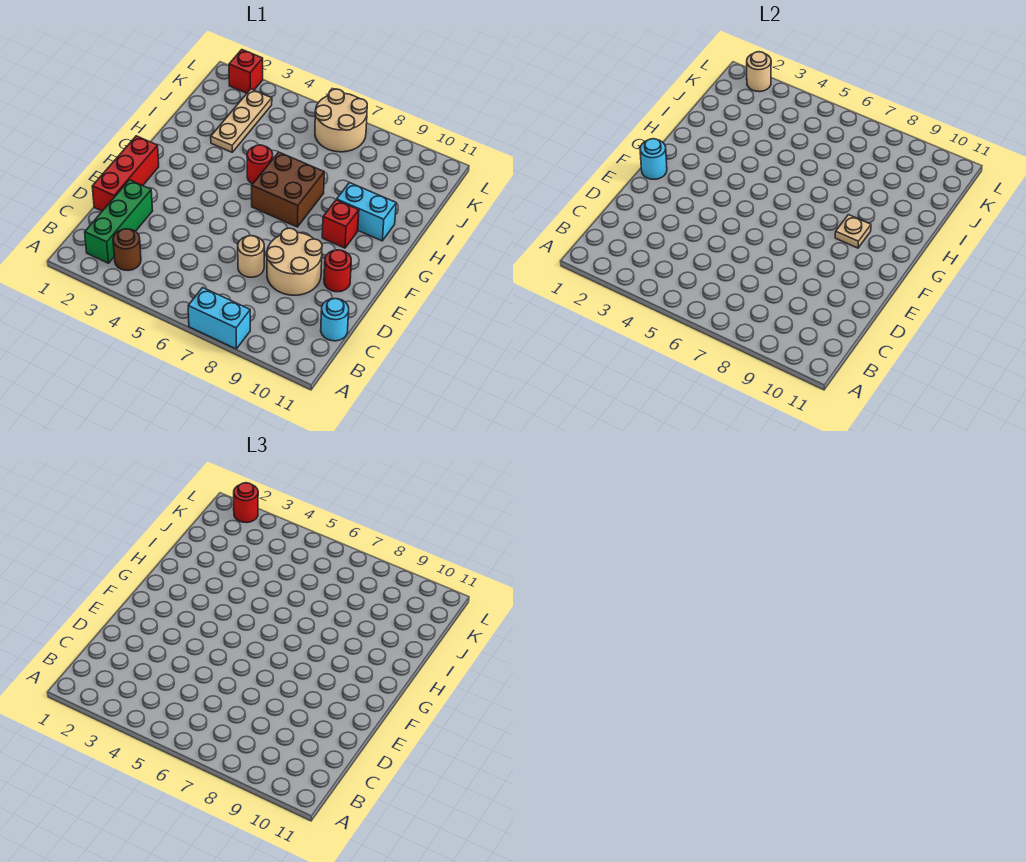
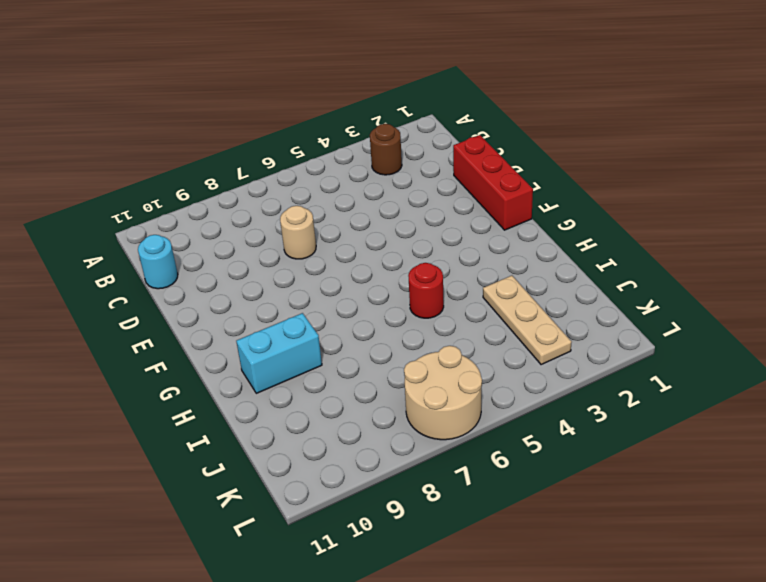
none -> cyan 1x2 brick [188,288,250,349]
none -> green 1x3 brick [85,180,153,263]
none -> tan 2x2 round brick [267,228,322,295]

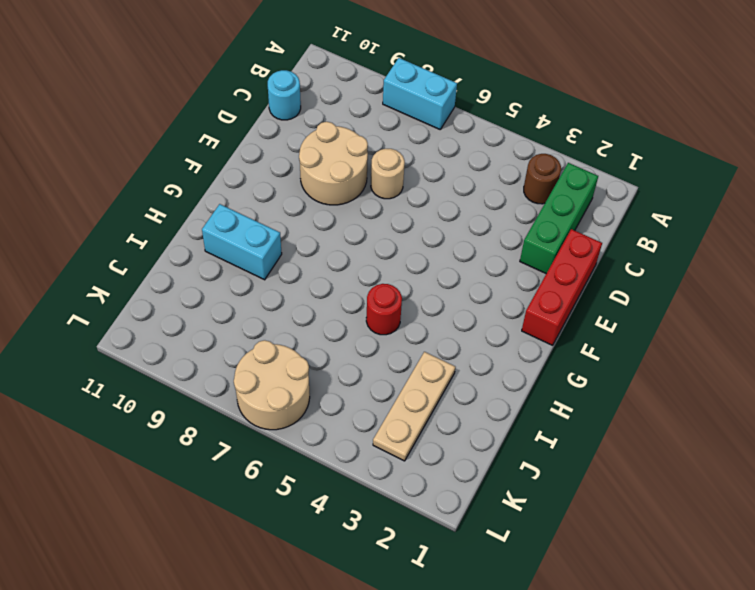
none -> red 1x1 round brick [324,250,351,292]
none -> brown 2x2 brick [252,152,324,227]
none -> red 1x1 brick [322,200,359,248]

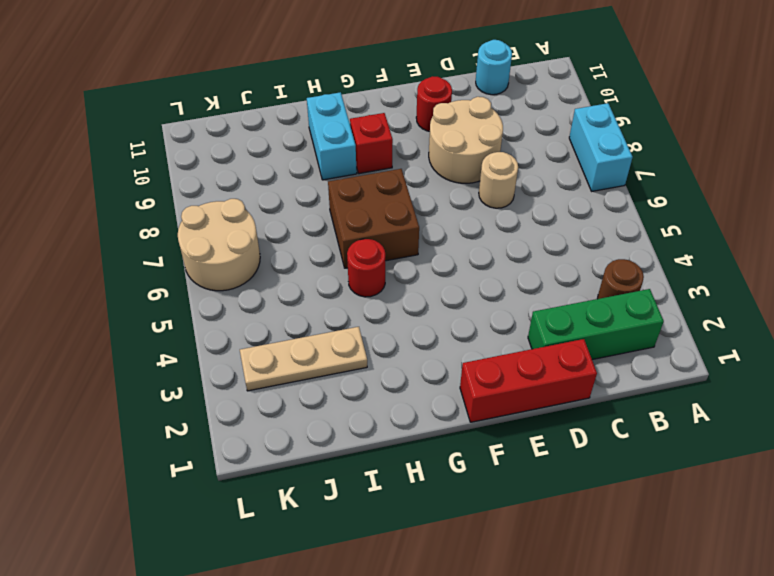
none -> red 1x1 brick [229,50,263,93]
none -> cyan 1x1 round brick [640,139,667,179]
none -> tan 1x1 plate [835,215,871,248]

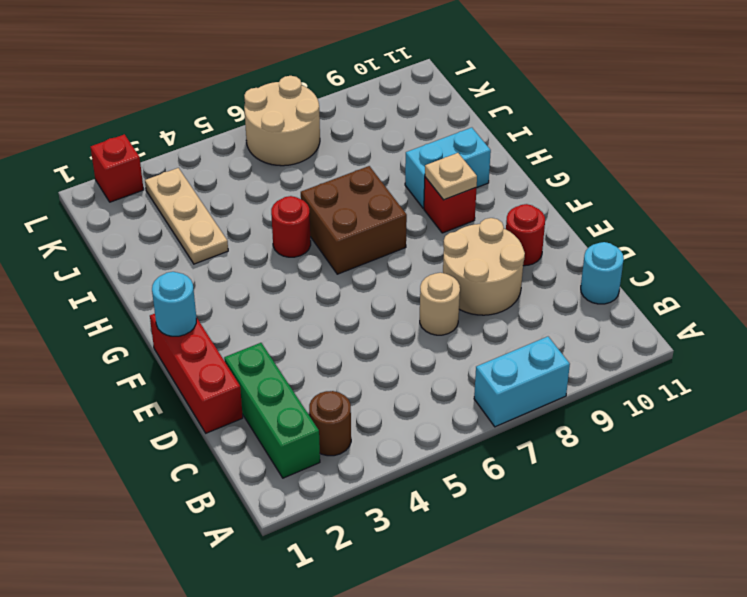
none -> tan 1x1 round brick [747,52,771,92]
none -> red 1x1 round brick [234,483,258,523]

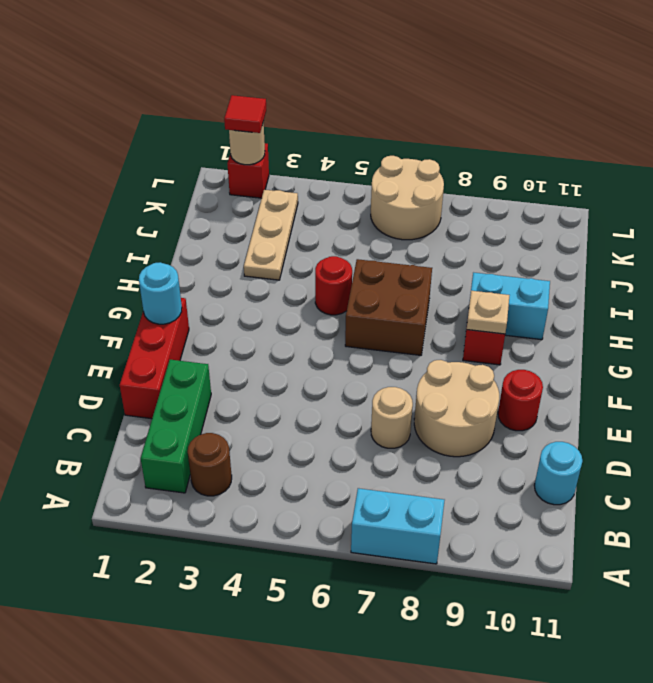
red 1x1 tile [224,95,266,133] -> red 1x1 round brick [234,483,258,523]

